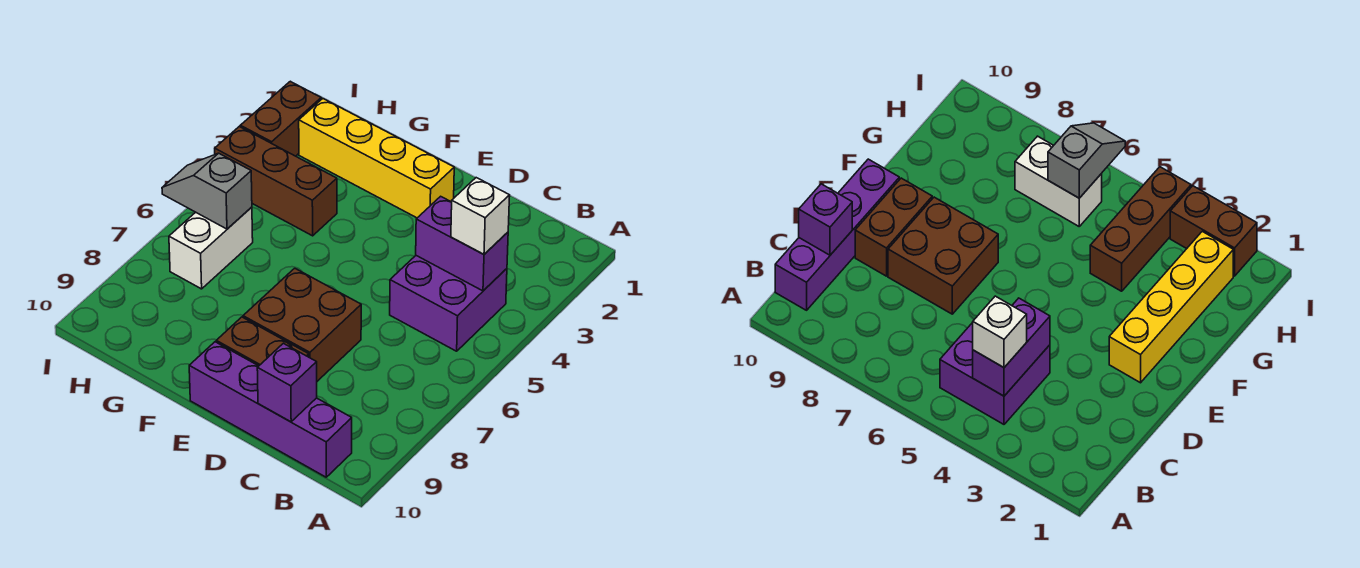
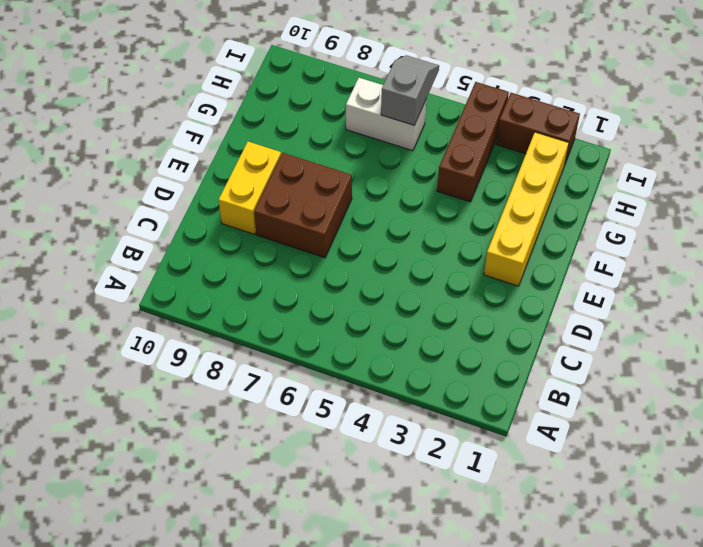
yellow 1x2 brick [219,142,281,234] -> brown 1x2 brick [216,317,309,366]
none -> purple 2x2 brick [390,256,507,351]
none -> purple 1x4 brick [189,342,352,477]
none -> purple 1x2 brick [416,196,508,291]

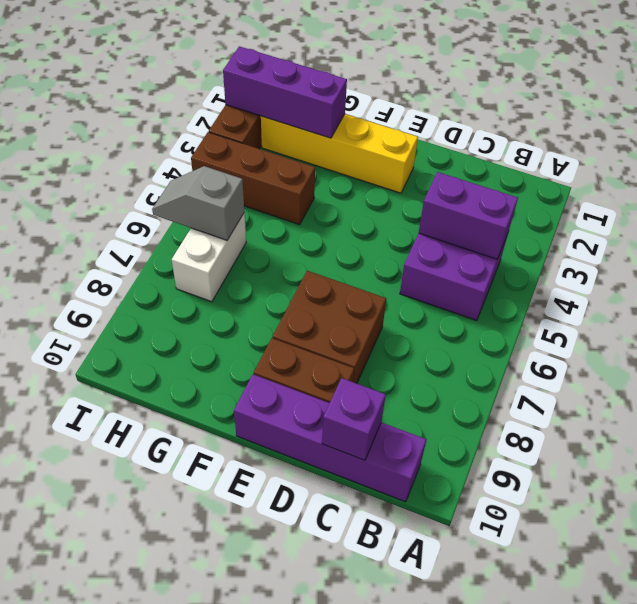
purple 1x3 brick [223,46,347,138] -> none
none -> white 1x1 brick [451,178,510,254]

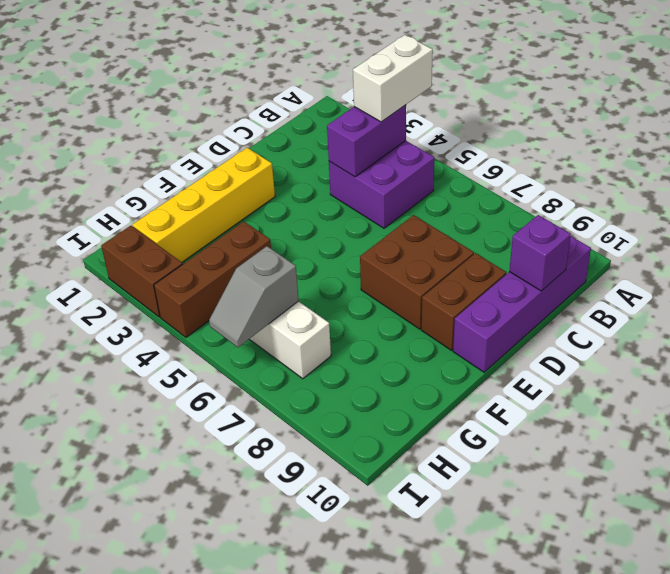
white 1x2 brick [353,35,433,122] -> white 1x1 brick [451,178,510,254]

